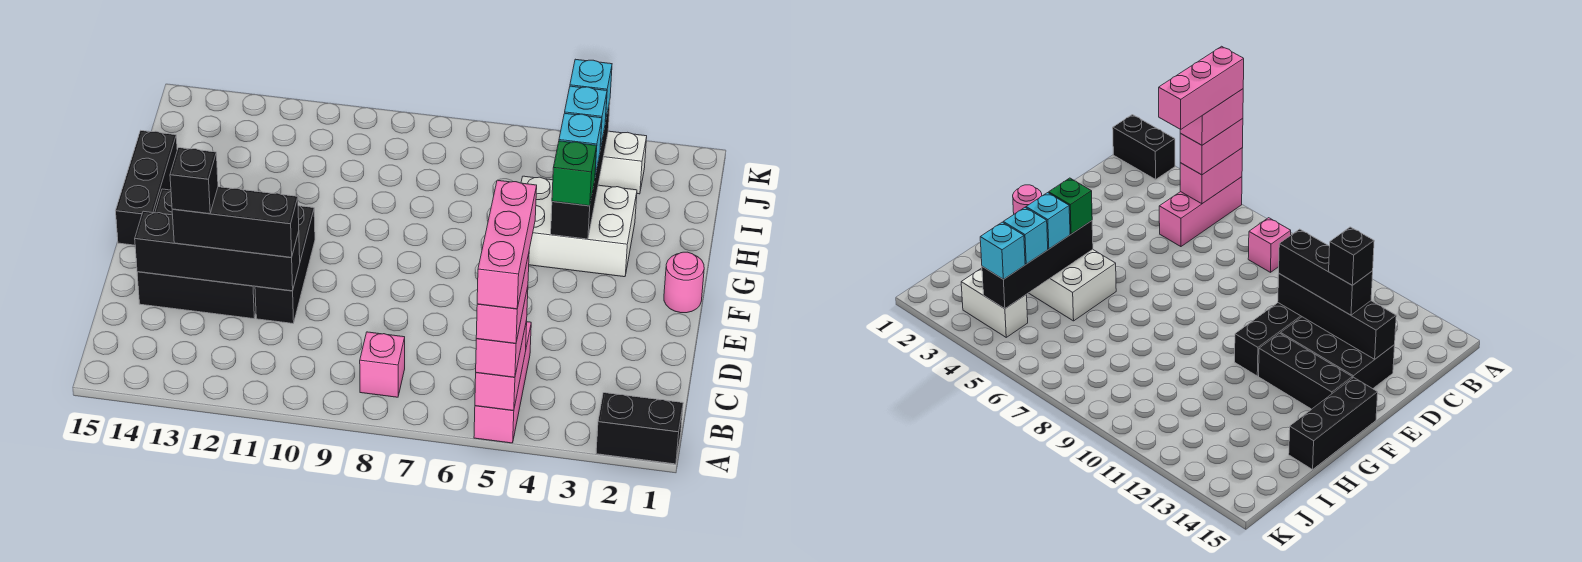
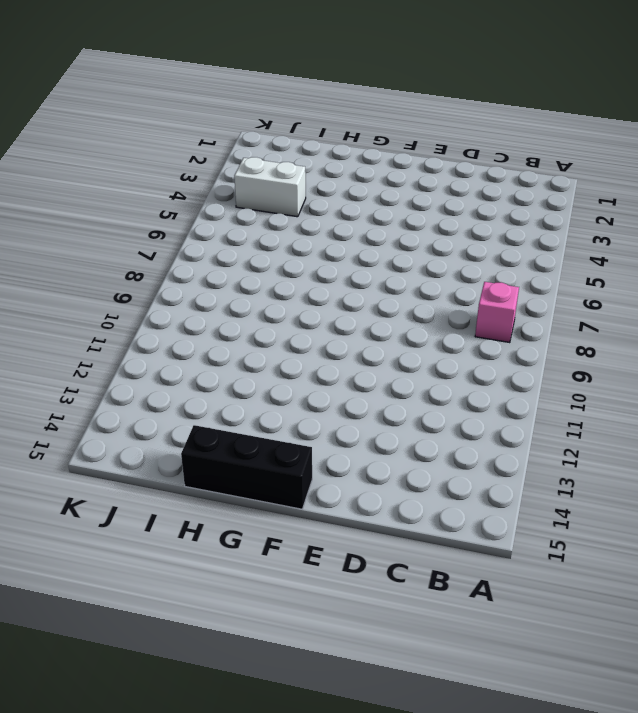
white 1x2 brick [234,157,306,217] -> white 1x2 brick turned to [598,131,647,194]
none -> black 1x2 brick [596,393,683,464]
none -> pink 1x3 brick [474,322,531,443]
none -> black 1x3 brick [255,206,315,323]

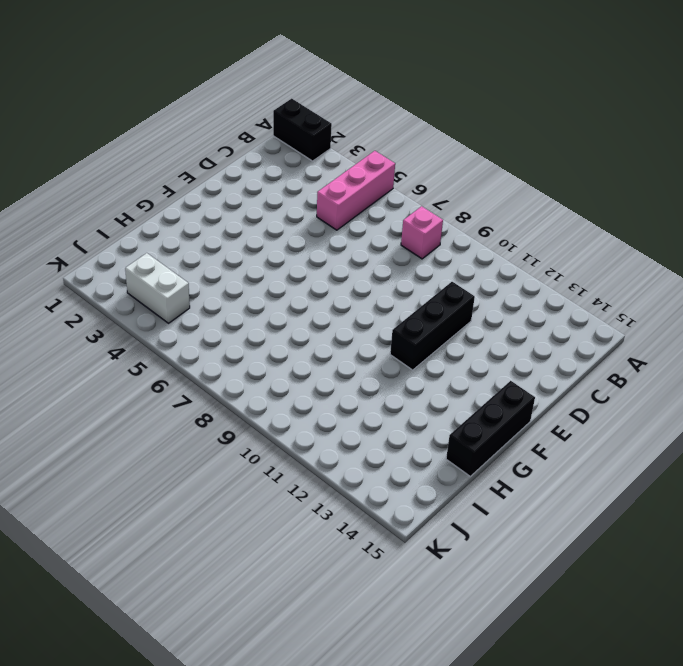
none -> black 2x3 brick [137,272,256,319]
none -> pink 1x1 round brick [664,252,704,313]
none -> black 1x3 brick [1259,333,1352,409]

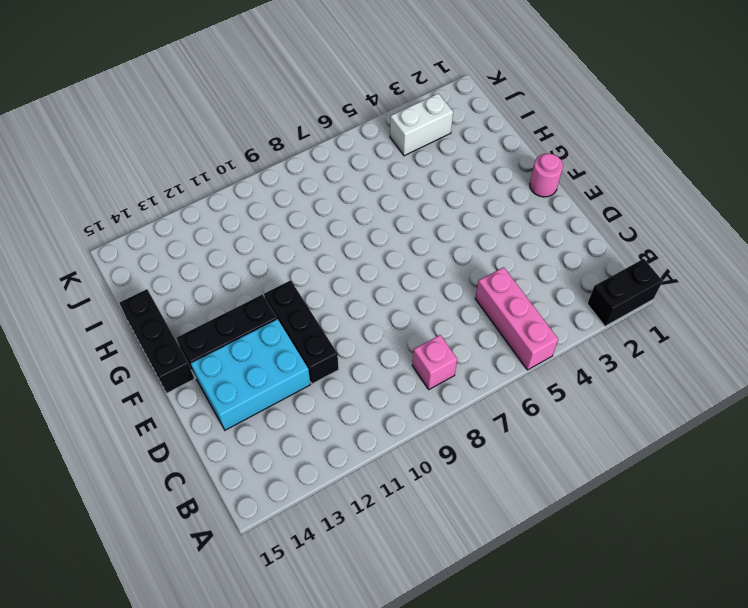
cyan 2x3 brick [191,319,311,430] -> black 2x3 brick [137,272,256,319]
none -> white 2x3 brick [521,176,637,277]
none -> pink 1x2 brick [475,320,527,411]
none -> black 1x4 brick [135,211,300,291]

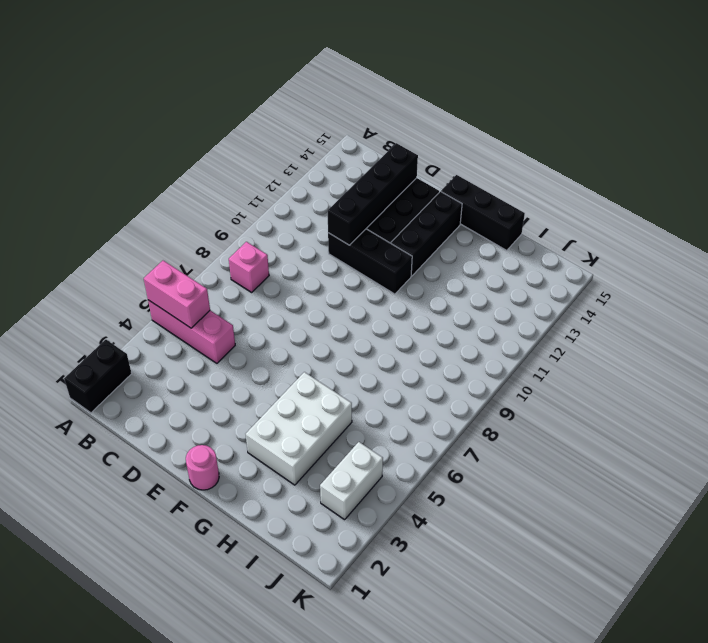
none -> black 1x4 brick [551,101,610,239]
none -> pink 1x2 brick [476,287,528,377]
none -> black 1x3 brick [172,187,299,257]

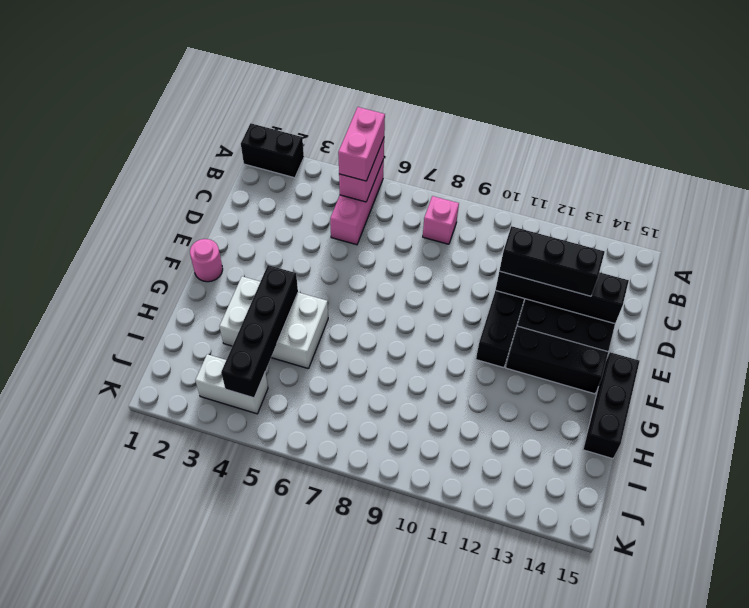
none -> green 1x1 brick [552,141,597,206]
none -> cyan 1x1 brick [559,113,602,175]
none -> cyan 1x1 brick [565,86,607,149]

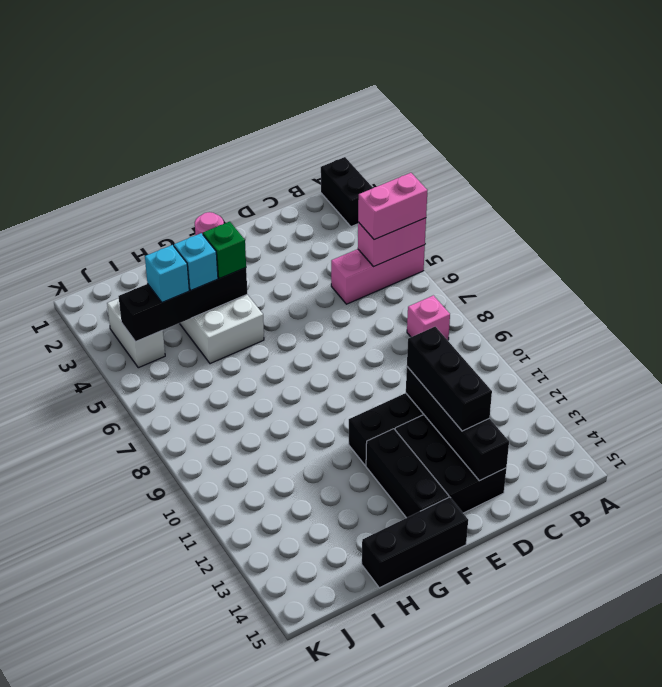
none -> cyan 1x1 brick [570,59,612,122]
none -> pink 1x2 brick [476,254,529,343]
none -> black 1x1 brick [170,148,218,214]

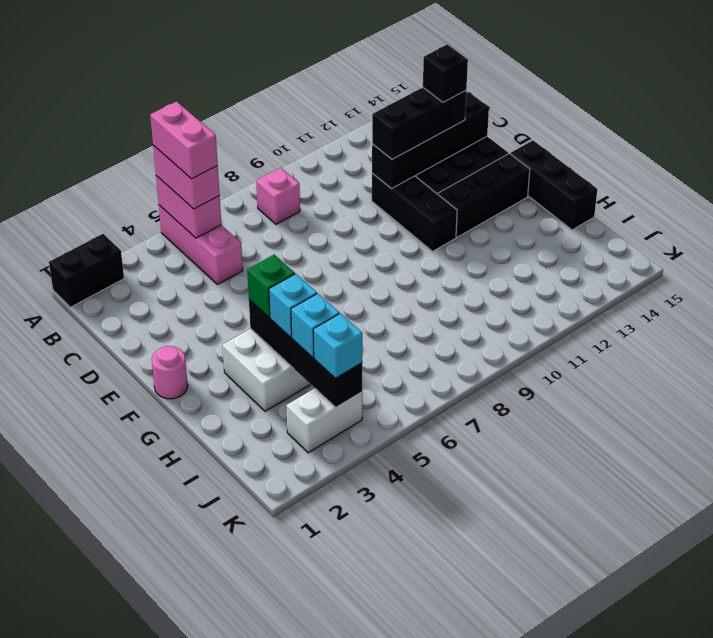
none -> pink 1x3 brick [477,180,537,309]

